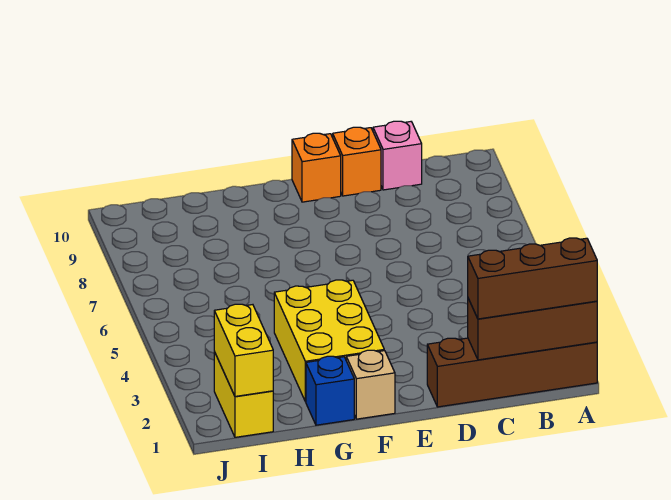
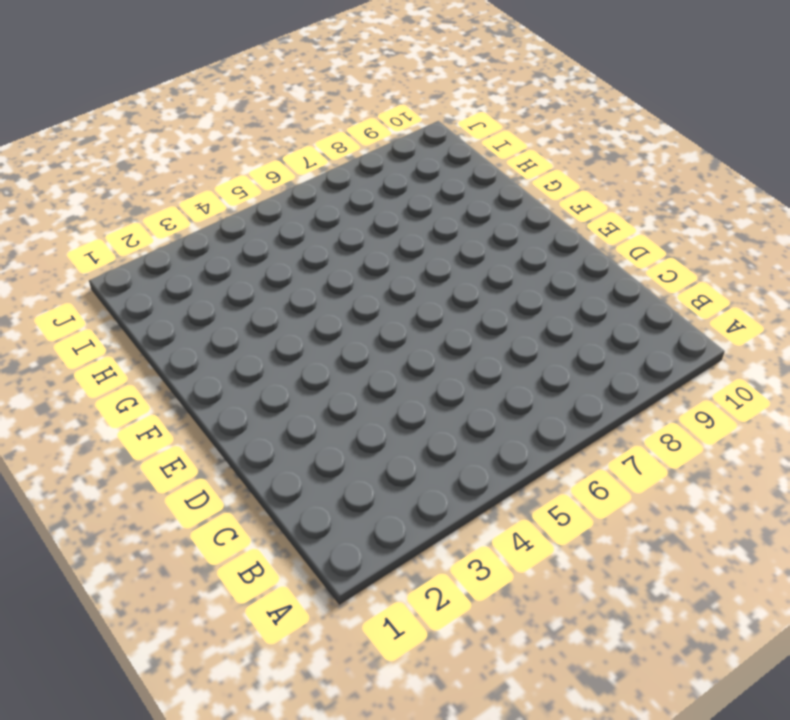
none -> brown 1x4 brick [427,338,597,407]
none -> pink 1x1 brick [373,121,422,190]

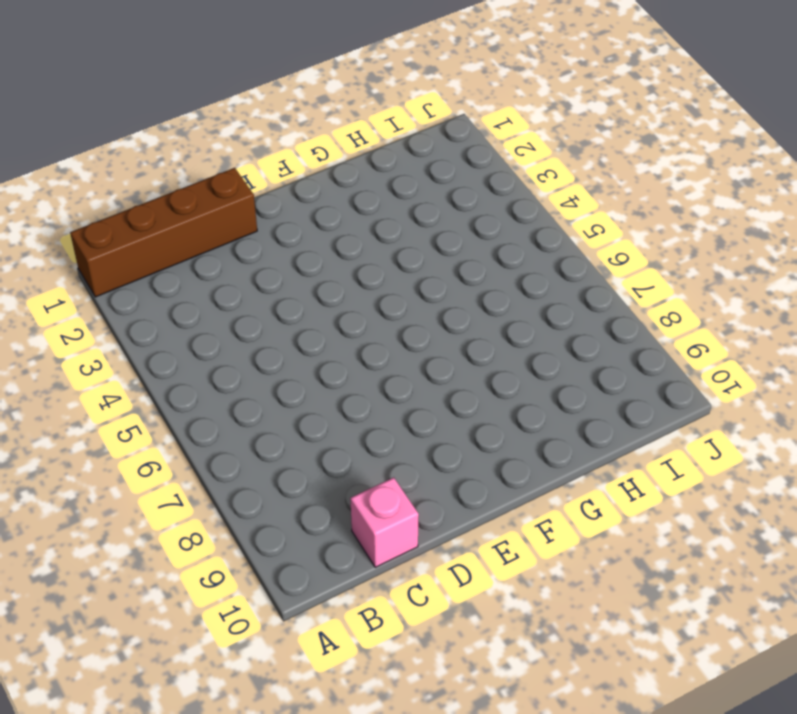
none -> orange 1x1 brick [333,127,381,196]
none -> orange 1x1 brick [292,133,341,202]

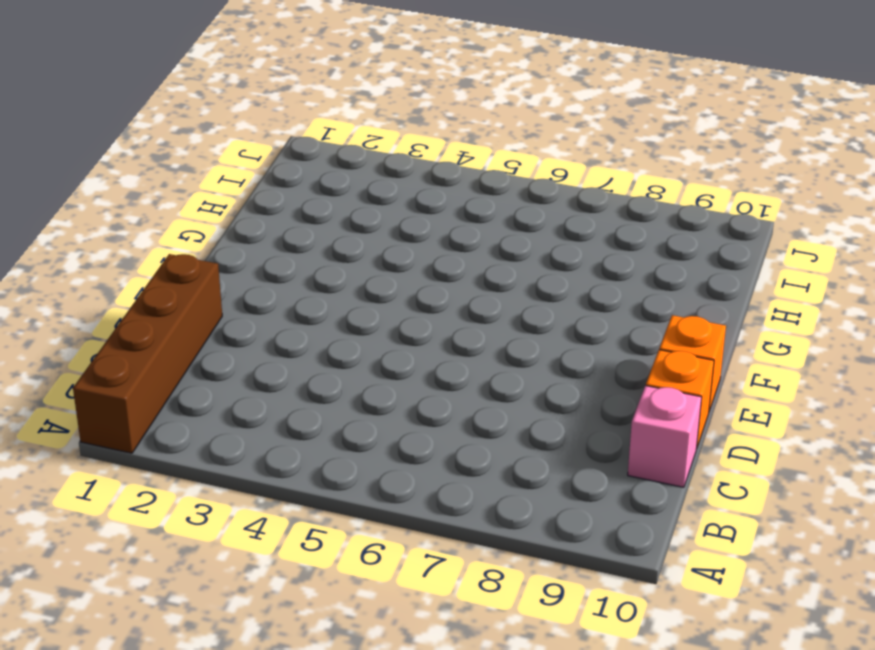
none -> tan 1x1 brick [346,350,395,419]
none -> yellow 2x3 brick [274,280,384,402]

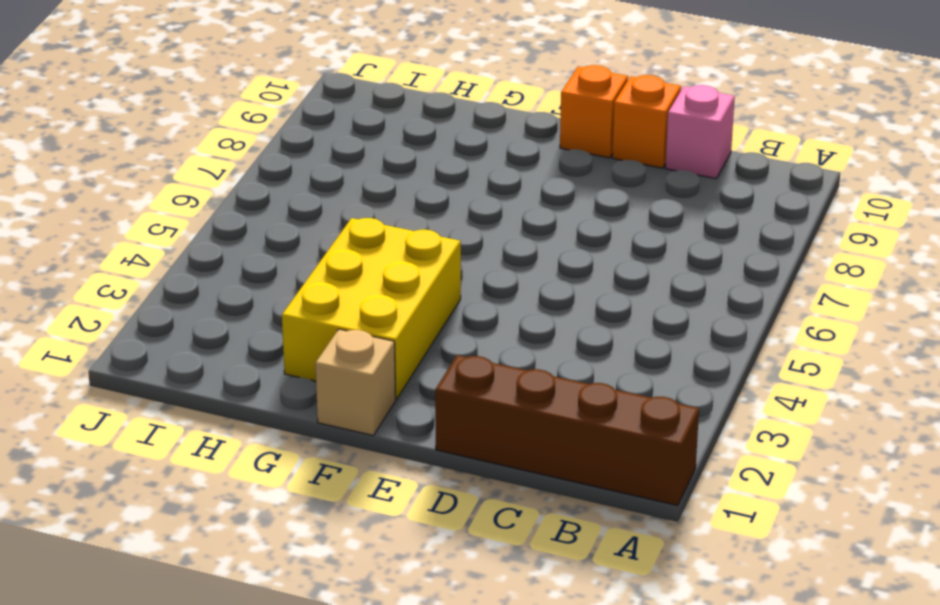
none -> blue 1x1 brick [306,356,354,425]
none -> yellow 1x2 brick [214,352,273,437]

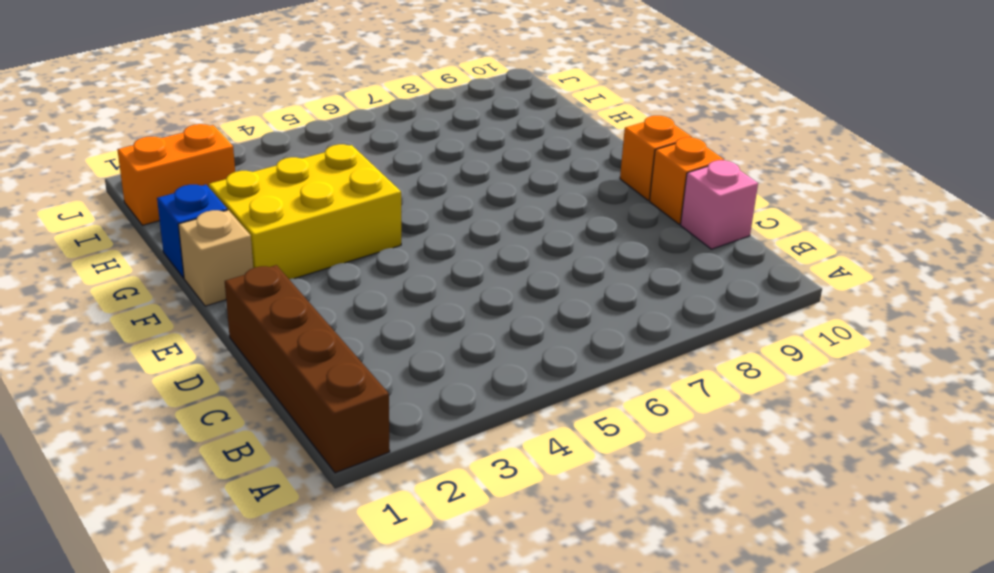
orange 1x2 brick [117,124,235,225] -> yellow 1x2 brick [214,352,273,437]
none -> brown 1x3 brick [468,299,597,360]
none -> yellow 1x2 brick [214,304,273,396]

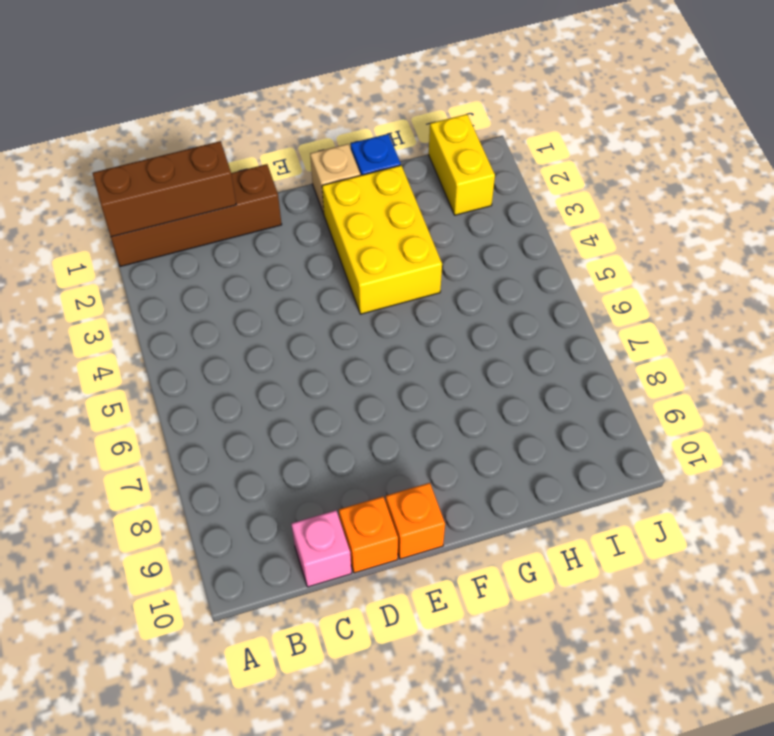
none -> yellow 1x2 brick [214,304,273,396]
none -> brown 1x3 brick [468,238,597,319]

